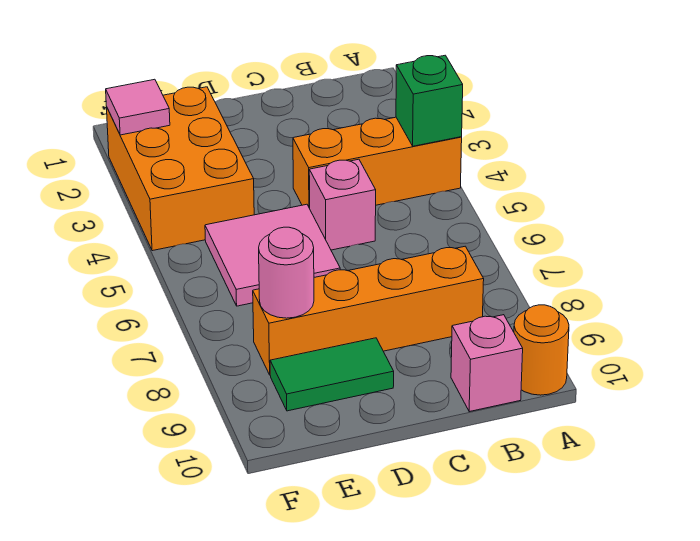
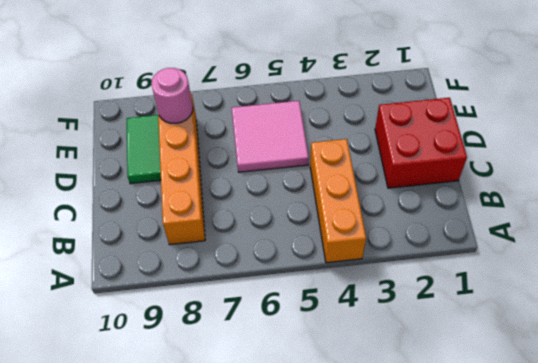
red 2x2 brick [375,98,467,188] -> none
none -> orange 1x1 round brick [514,305,569,395]
none -> pink 1x1 brick [451,315,523,412]

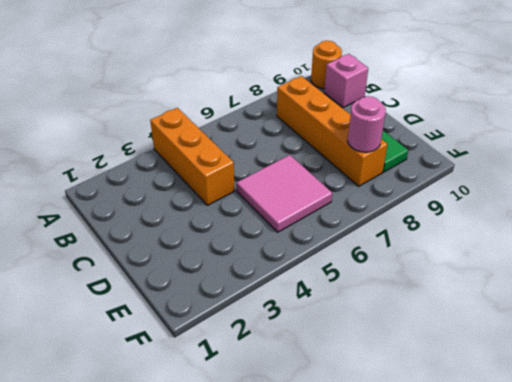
none -> pink 1x1 brick [309,159,376,250]
none -> orange 2x3 brick [106,87,254,251]

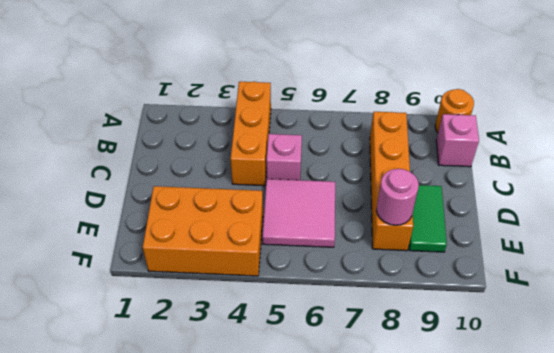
none -> green 1x1 brick [396,55,463,146]
none -> pink 1x1 tile [106,79,170,135]

